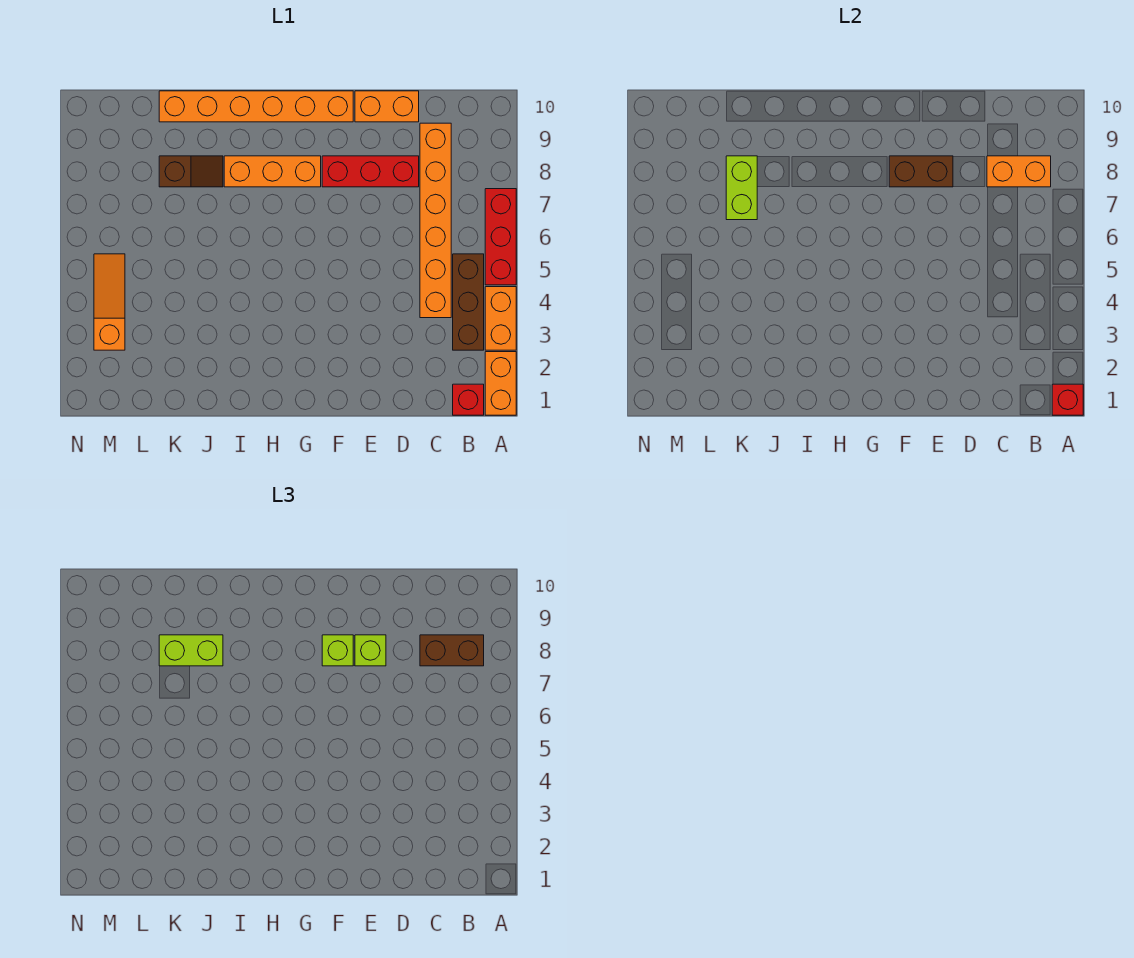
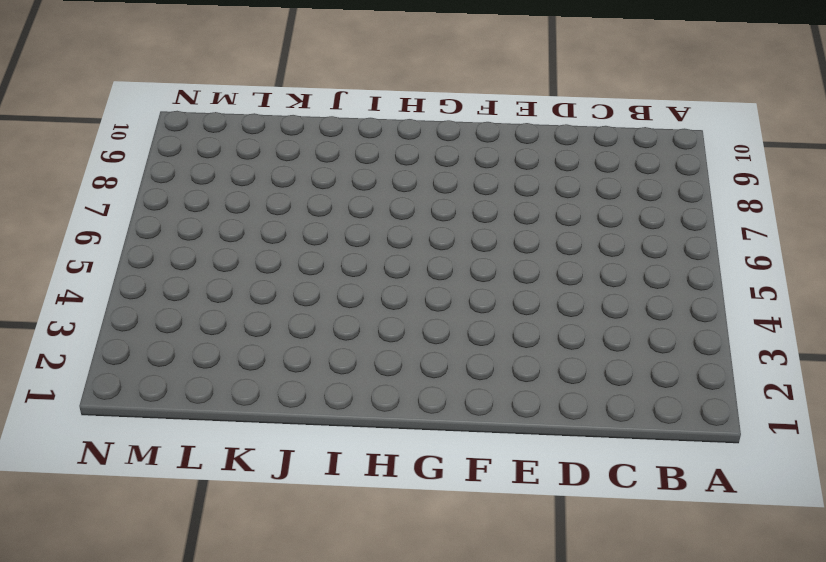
none -> orange 1x2 brick [485,352,516,415]
none -> orange 1x2 brick [485,287,516,350]
none -> red 1x3 brick [485,189,516,285]

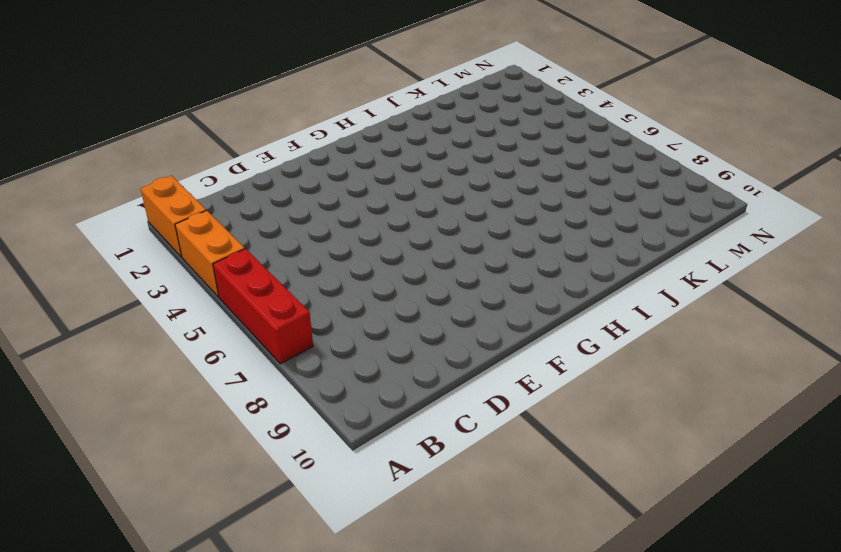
none -> red 1x1 brick [453,384,484,415]
none -> brown 1x3 brick [453,254,484,350]
none -> orange 1x6 brick [420,123,451,318]

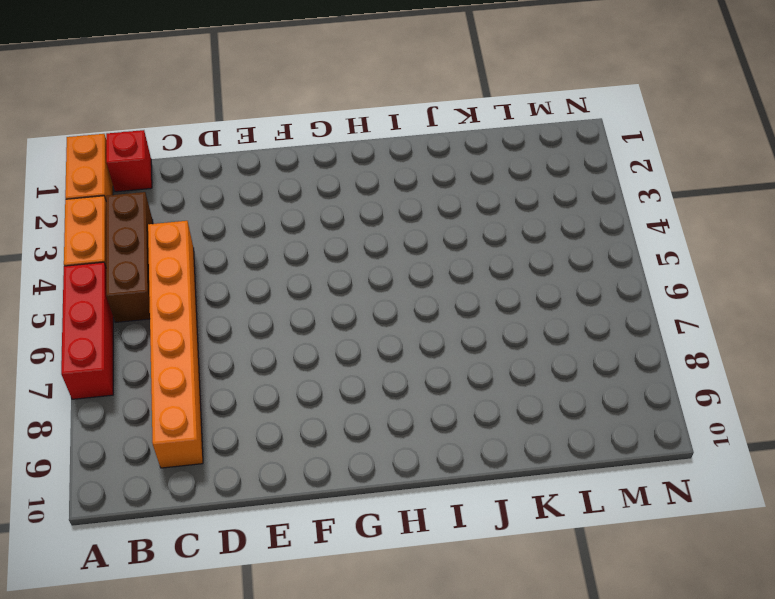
none -> red 1x3 brick [322,156,419,187]
none -> orange 1x2 brick [355,91,419,122]
none -> orange 1x6 brick [159,91,353,122]

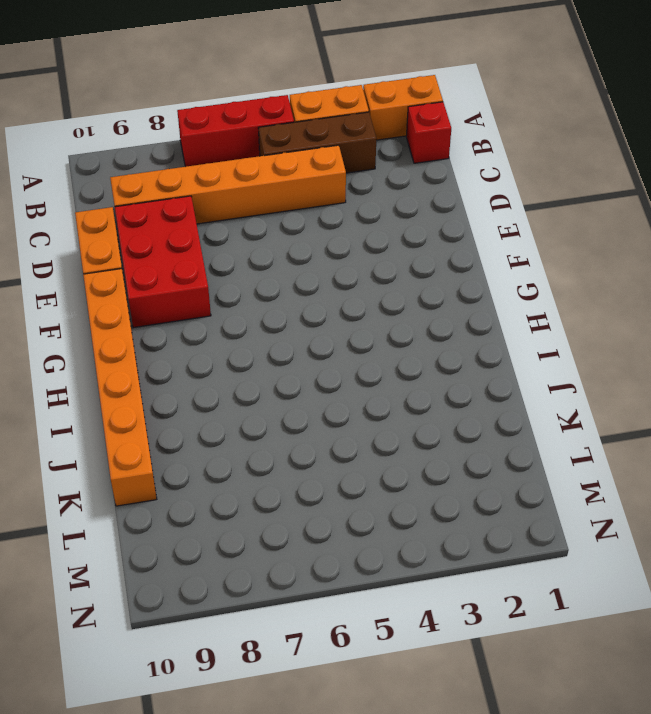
red 2x3 brick [115,196,211,328] -> red 1x3 brick [322,156,419,187]
none -> orange 1x3 brick [224,156,321,187]
none -> brown 1x2 slope [159,156,223,187]
none -> orange 1x3 slope [94,254,125,350]

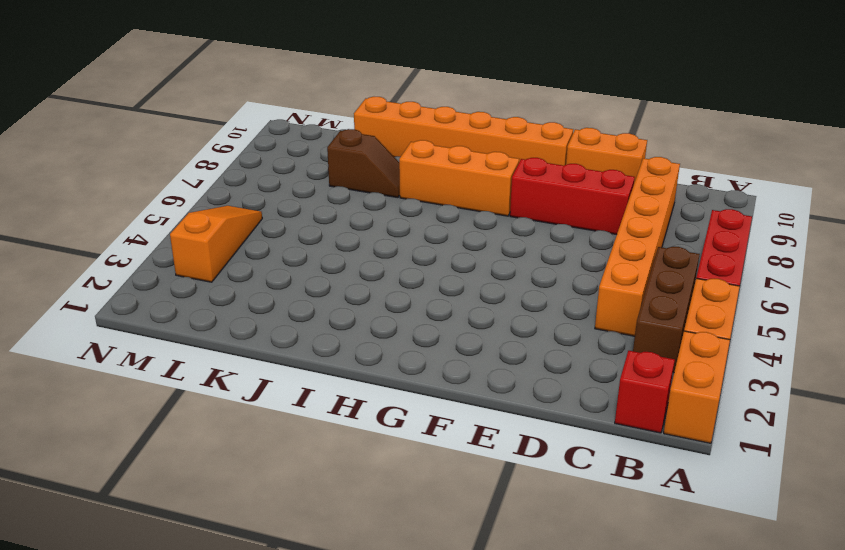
none -> red 1x1 brick [1052,384,1083,415]
none -> orange 1x2 brick [987,156,1051,187]
none -> brown 1x2 brick [889,156,953,187]

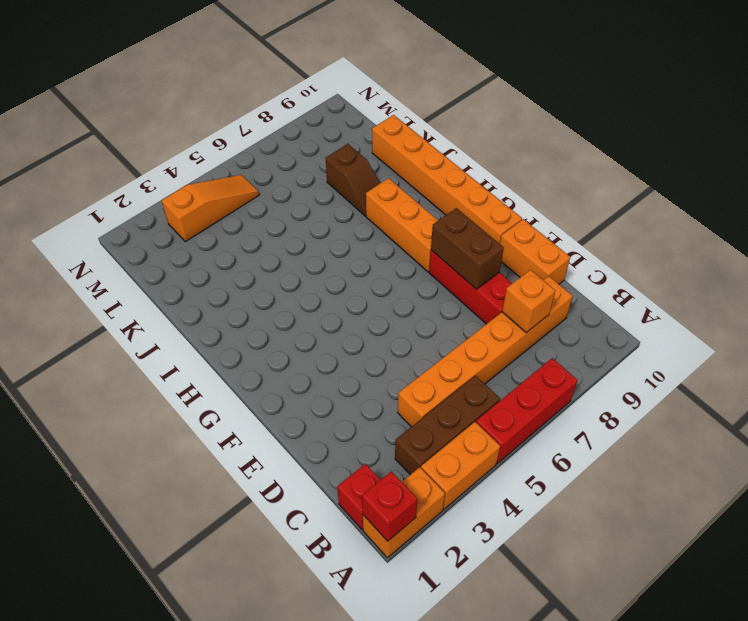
orange 1x1 brick [502,270,555,333] -> orange 1x2 brick [987,156,1051,187]
none -> lime 1x2 brick [726,156,757,220]
none -> brown 1x2 brick [420,635,484,666]
none -> lime 1x1 brick [355,635,386,666]

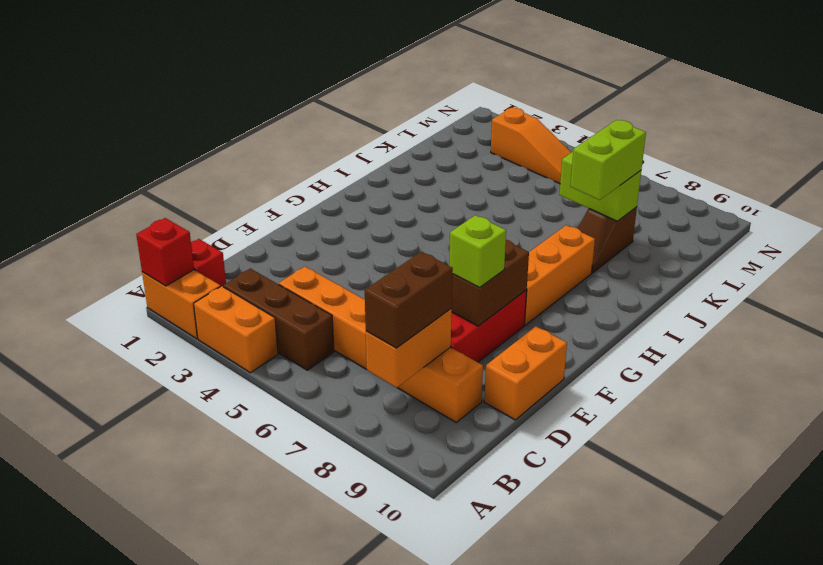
none -> red 1x3 brick [485,189,516,285]
none -> orange 1x6 brick [159,91,353,122]
none -> lime 1x1 brick [322,635,353,666]

